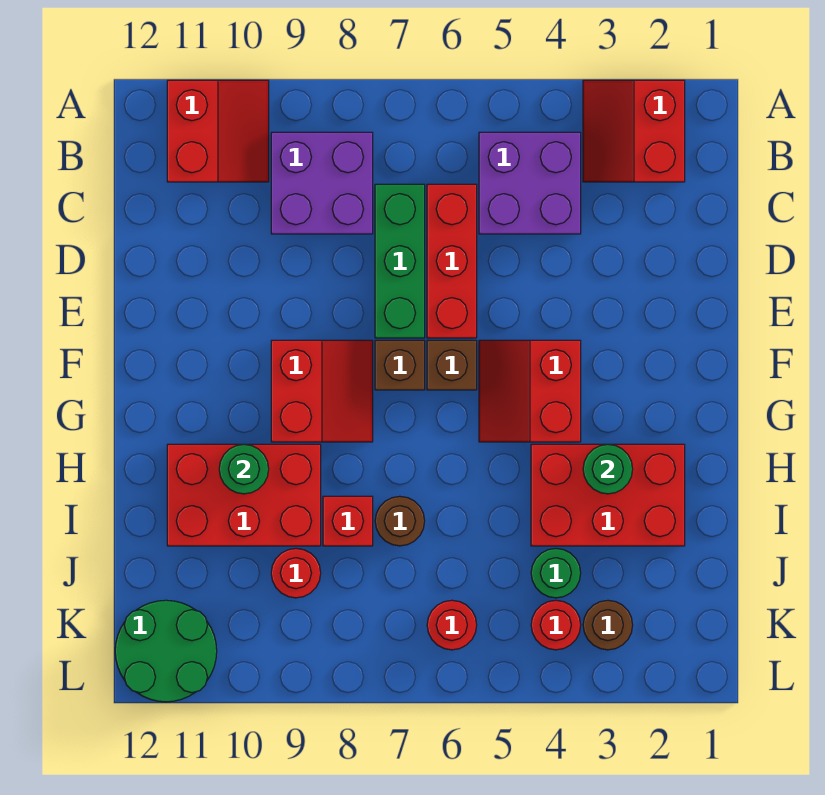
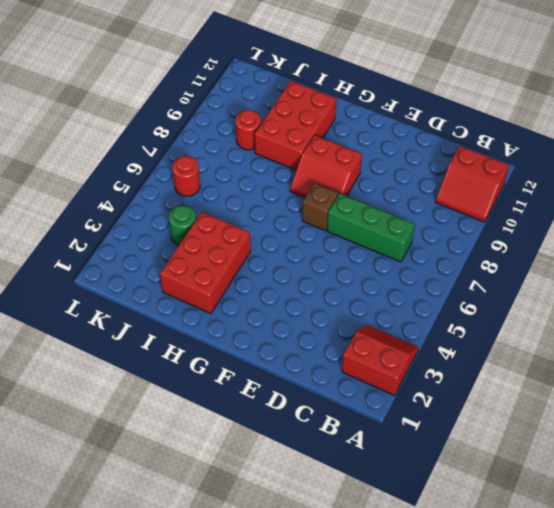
none -> purple 2x2 brick [479,132,581,234]
none -> purple 2x2 brick [271,132,373,234]
none -> red 1x3 brick [427,184,477,338]

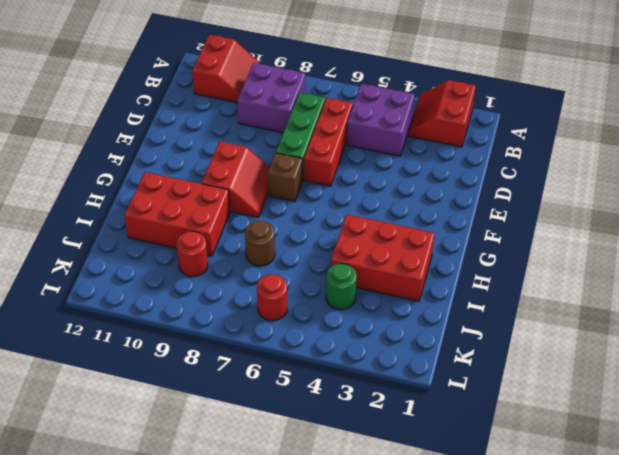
none -> red 2x2 slope [479,340,581,442]
none -> brown 1x1 brick [427,340,477,390]
none -> red 1x1 brick [323,496,373,546]

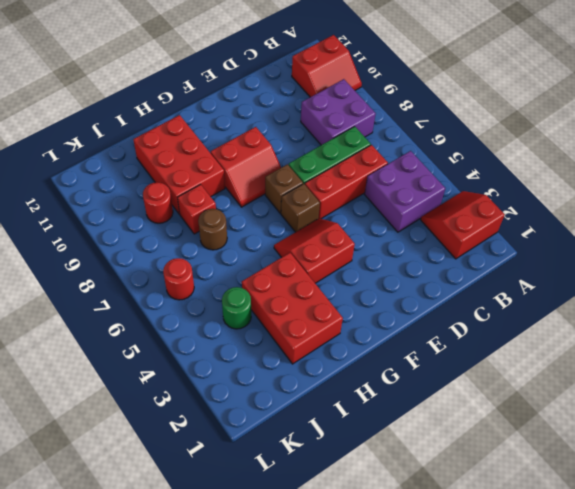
none -> brown 1x1 round brick [583,600,633,650]
none -> red 1x1 round brick [531,600,581,650]
none -> green 2x2 round brick [115,600,217,702]

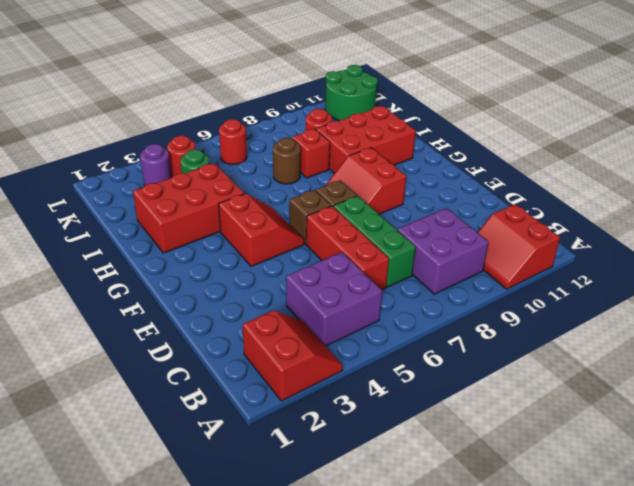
purple 1x1 round brick [140,144,171,186] -> brown 1x1 round brick [583,600,633,650]
none -> green 1x1 round brick [583,444,633,494]
none -> green 1x1 round brick [219,444,269,494]

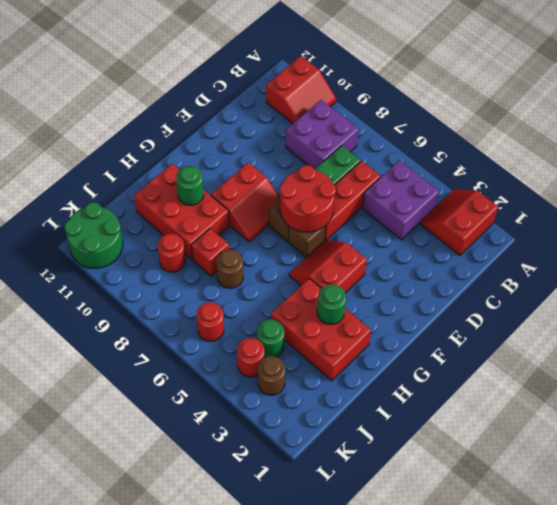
red 2x2 round brick [280,165,336,232] -> none

